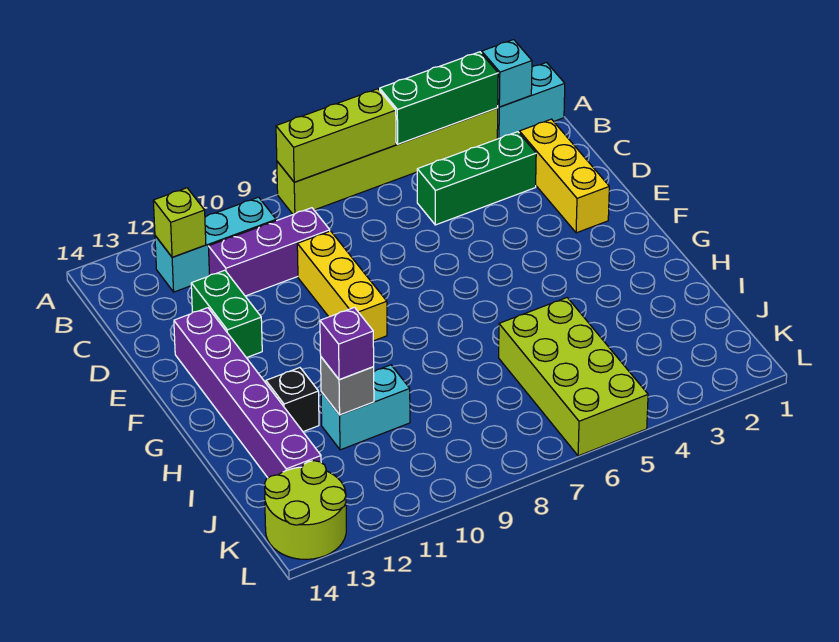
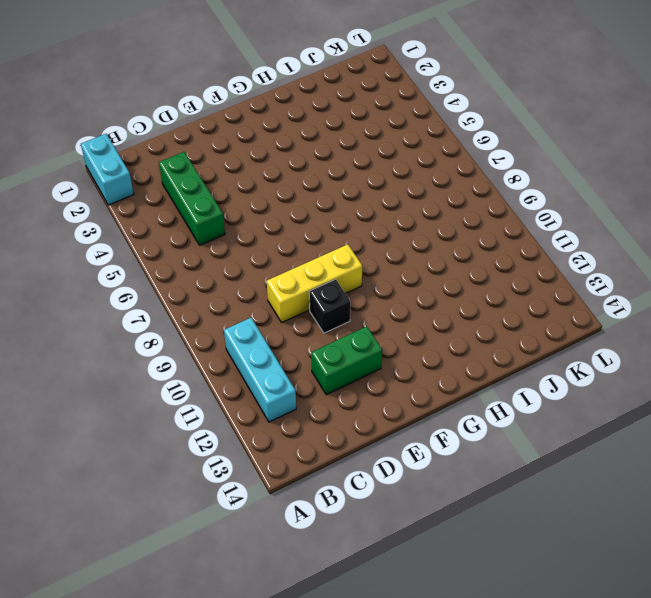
black 1x1 brick [309,279,350,333] -> black 1x1 brick moved to [266,368,319,432]
none -> lime 1x6 brick [277,108,498,214]
none -> yellow 1x3 brick [519,119,609,233]
none -> purple 1x3 brick [208,208,330,296]

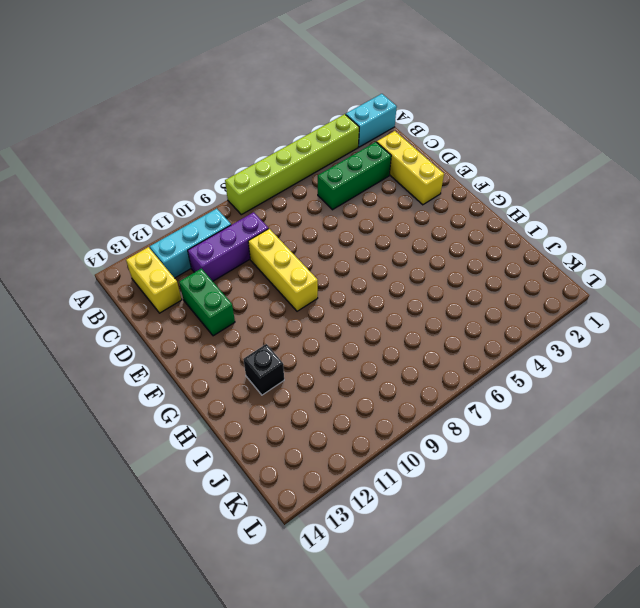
yellow 1x2 brick [126,247,182,313] -> none
none -> purple 1x6 brick [174,308,321,478]
none -> lime 2x4 brick [499,298,648,456]
none -> cyan 1x2 brick [321,365,410,450]

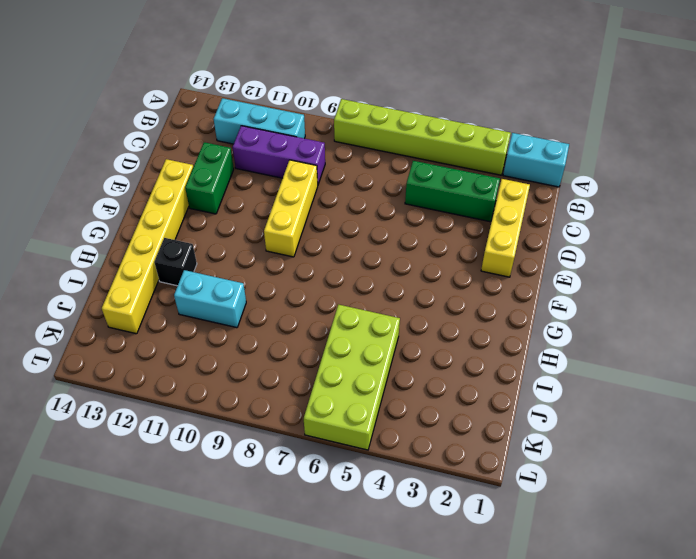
yellow 1x6 brick [102,159,193,334] -> purple 1x6 brick [174,308,321,478]
none -> lime 2x2 round brick [265,461,346,559]
none -> cyan 1x1 brick [482,40,532,107]
none -> green 1x3 brick [380,52,498,144]

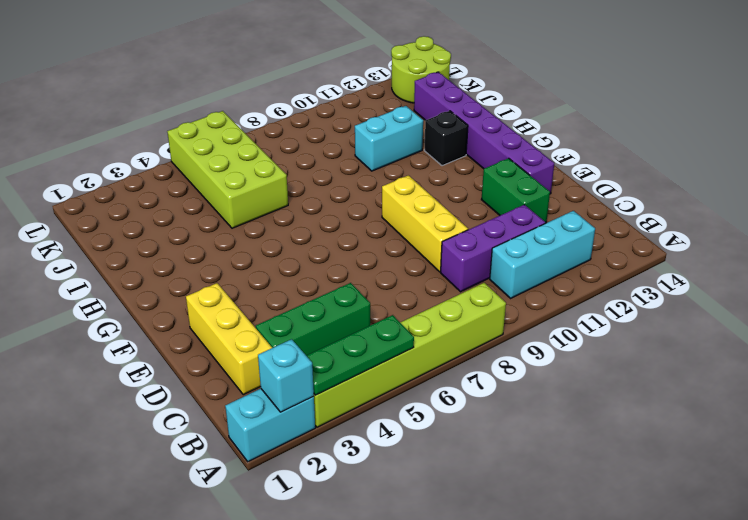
green 1x3 plate [307,315,414,395] -> green 1x3 brick [380,52,498,144]
none -> lime 1x3 brick [276,89,396,182]
none -> lime 1x1 brick [153,188,206,257]
none -> grey 1x1 brick [321,357,374,415]

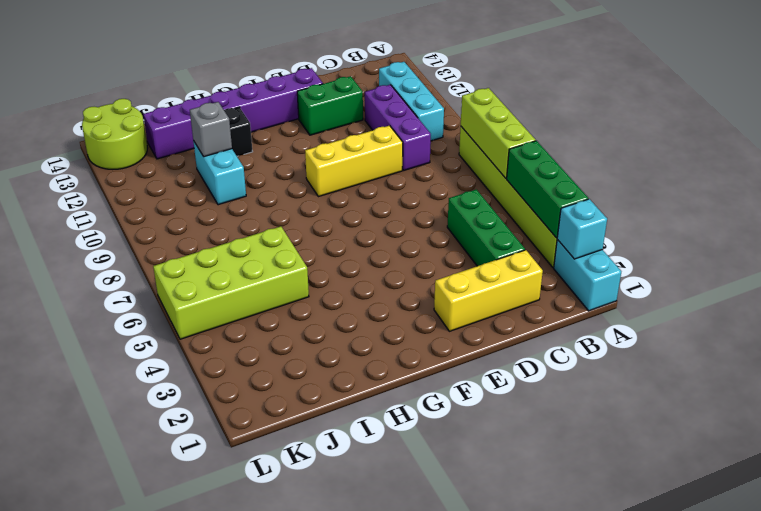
none -> lime 1x1 brick [153,188,206,257]
none -> purple 1x1 brick [320,307,374,380]

